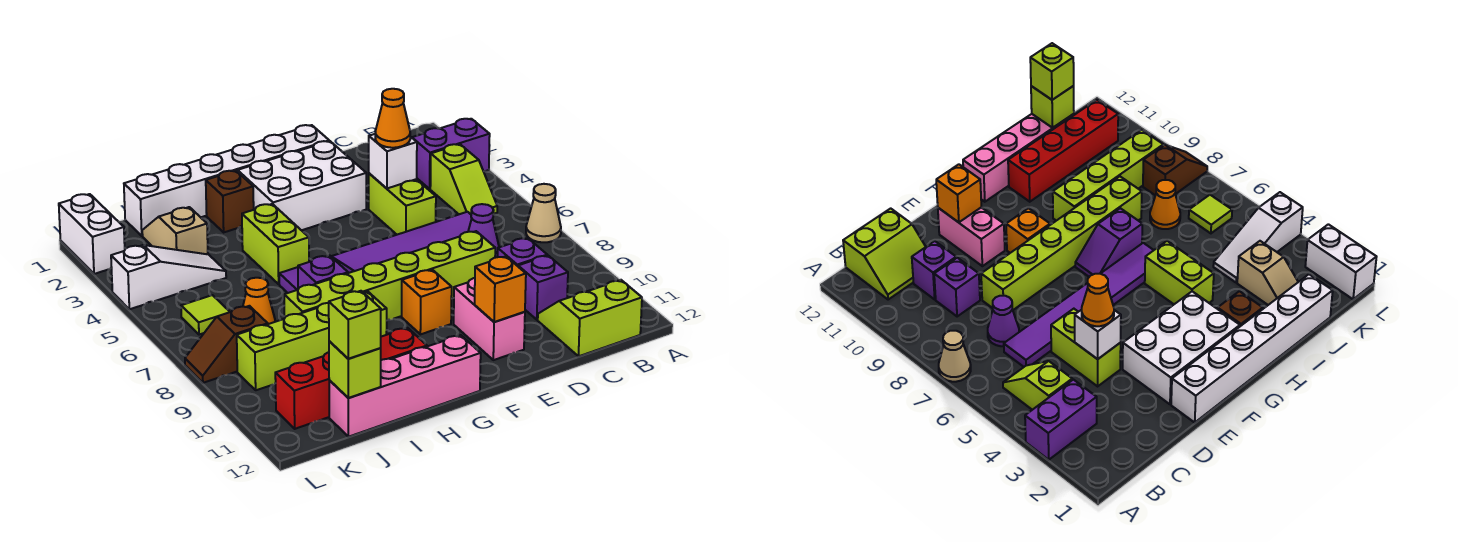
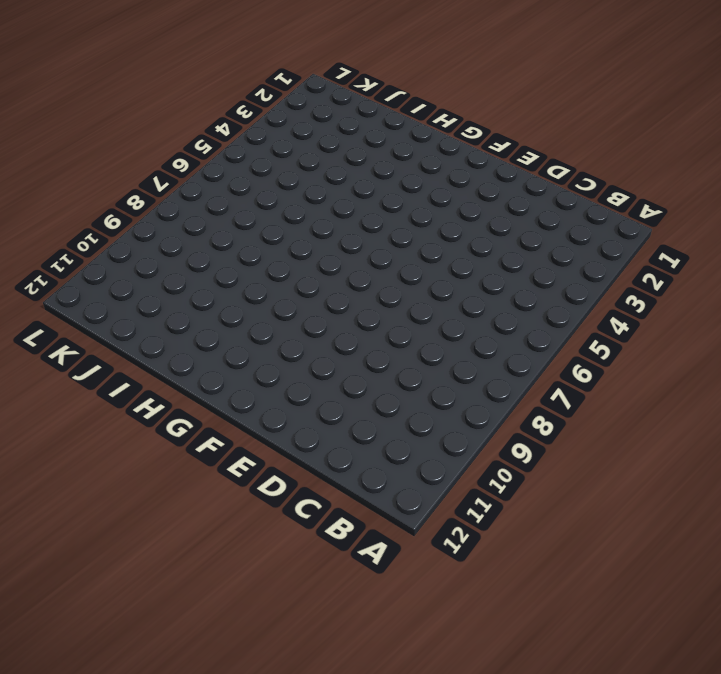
none -> purple 1x2 brick [412,119,490,189]
none -> tan 1x1 cone [526,184,561,242]
none -> lime 1x2 slope [430,144,497,214]
none -> lime 2x2 slope [538,280,642,356]

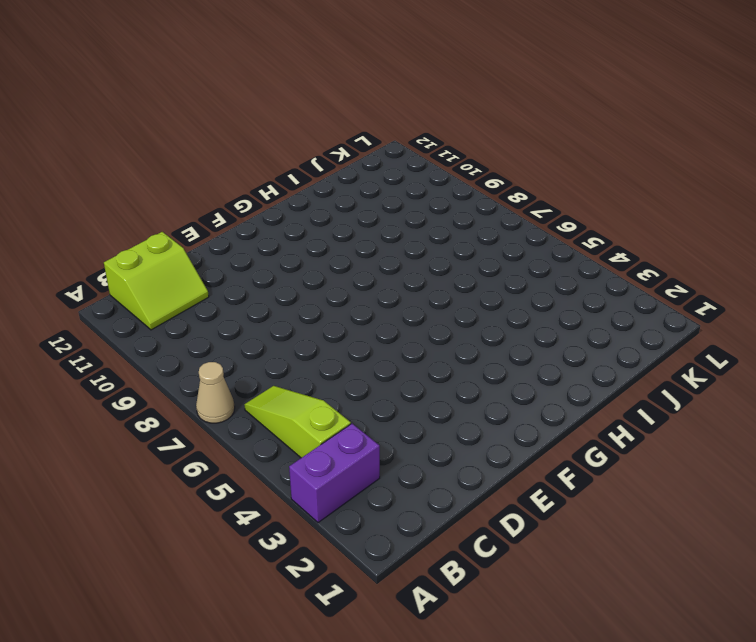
lime 1x3 slope [244,386,351,458] -> lime 1x2 slope [430,144,497,214]
none -> purple 1x6 tile [279,212,472,293]
none -> purple 1x1 cone [468,204,499,258]
none -> purple 1x1 brick [498,238,547,266]
none -> purple 1x1 brick [518,256,568,320]

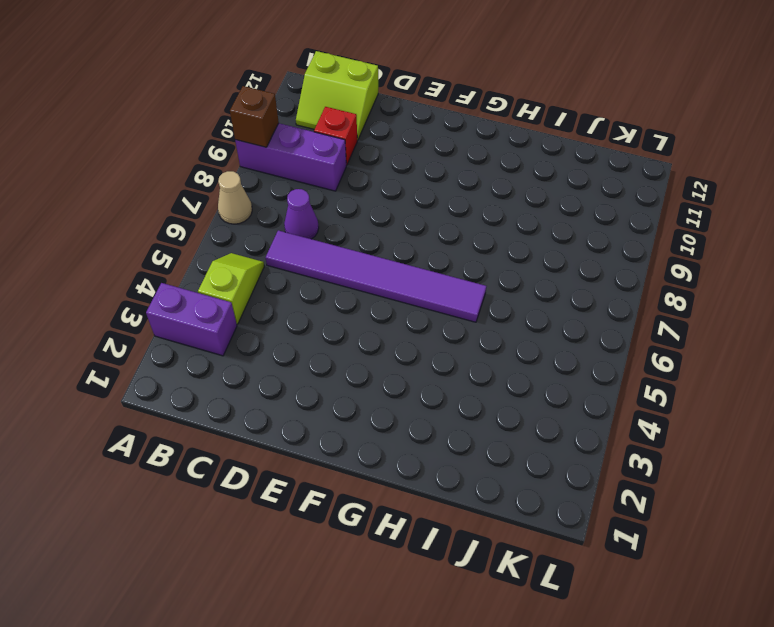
purple 1x3 brick [235,123,346,191] -> purple 1x1 brick [498,238,547,266]
brown 1x1 brick [230,86,279,147] -> brown 1x1 brick moved to [206,171,254,232]
red 1x1 brick [314,107,358,165] -> purple 1x1 brick [518,256,568,320]
none -> lime 1x2 brick [369,173,436,235]
none -> lime 1x6 brick [284,231,495,320]
none -> white 1x6 brick [124,125,329,236]
none -> white 2x3 brick [238,141,366,230]

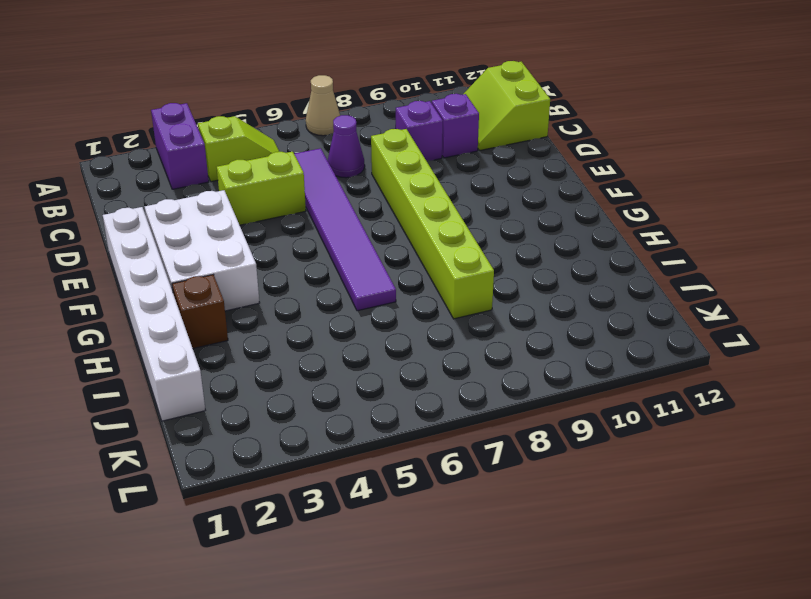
none -> pink 1x2 brick [454,278,525,360]
none -> orange 1x1 brick [402,270,452,334]
none -> purple 1x2 slope [298,255,354,289]
none -> pink 1x4 brick [329,335,481,437]

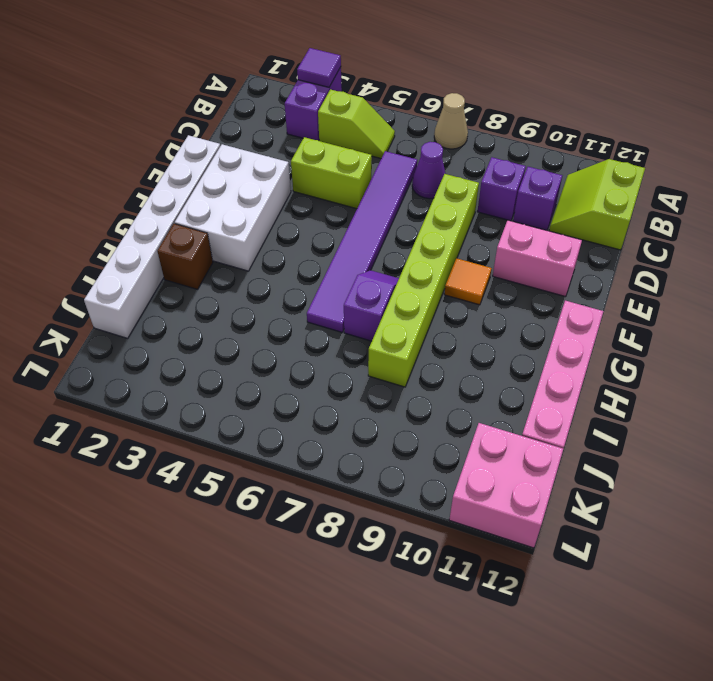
purple 1x1 tile [297,48,341,87] -> none
orange 1x1 tile [444,258,492,305] -> orange 1x1 brick [402,270,452,334]
pink 2x2 brick [449,423,563,548] -> red 1x4 brick [275,328,427,429]
none -> lime 1x2 brick [242,204,309,284]
none -> lime 1x4 brick [237,291,387,390]
none -> tan 1x2 slope [142,207,208,254]
none -> white 1x3 slope [111,245,226,309]

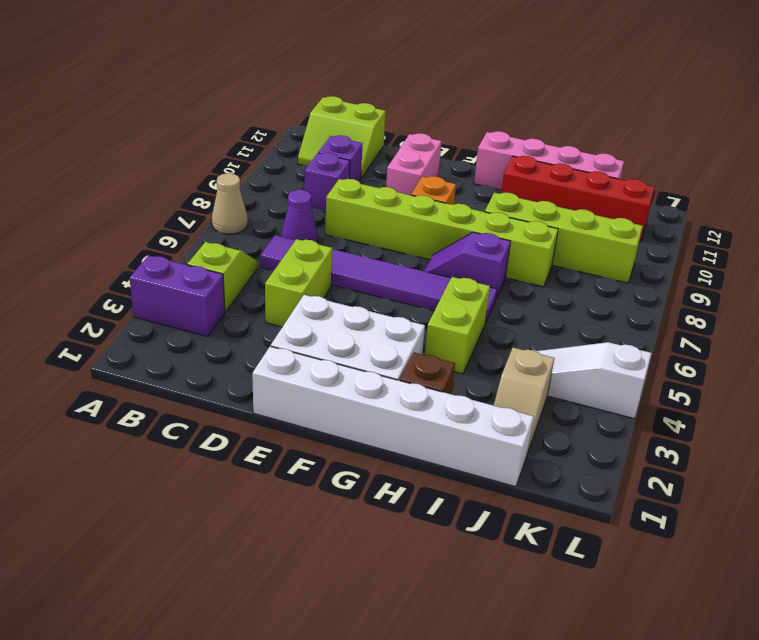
none -> orange 1x1 cone [243,278,275,324]
none -> lime 1x1 tile [181,295,230,335]
none -> brown 1x2 slope [185,306,268,383]
none -> white 1x2 brick [59,194,125,274]

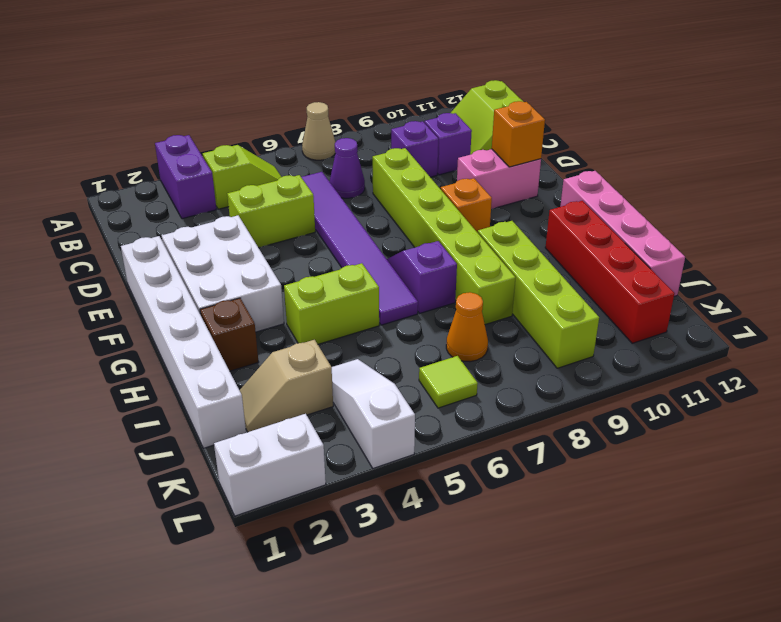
none -> brown 1x2 slope [185,306,268,383]
none -> white 1x1 brick [369,134,417,188]
none -> lime 1x1 brick [329,341,381,398]
none -> orange 1x1 cone [375,89,410,148]

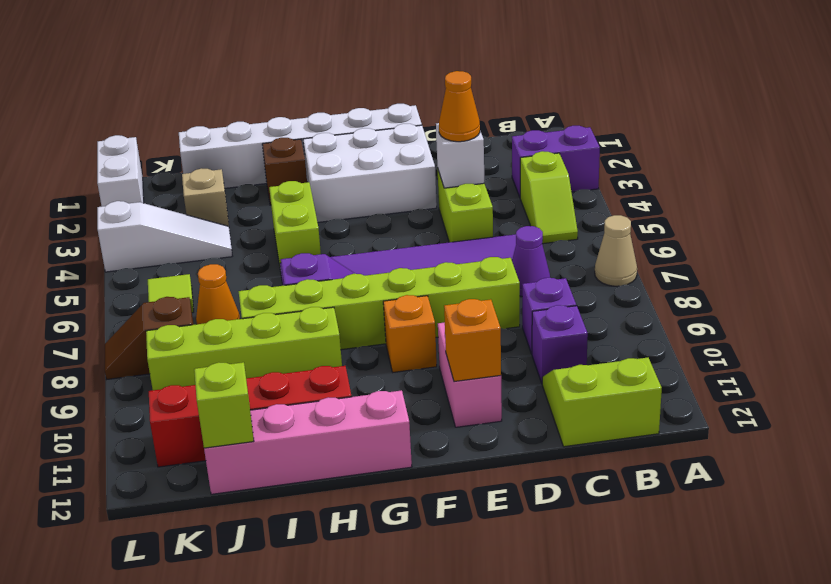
none -> lime 1x1 brick [329,291,381,359]

